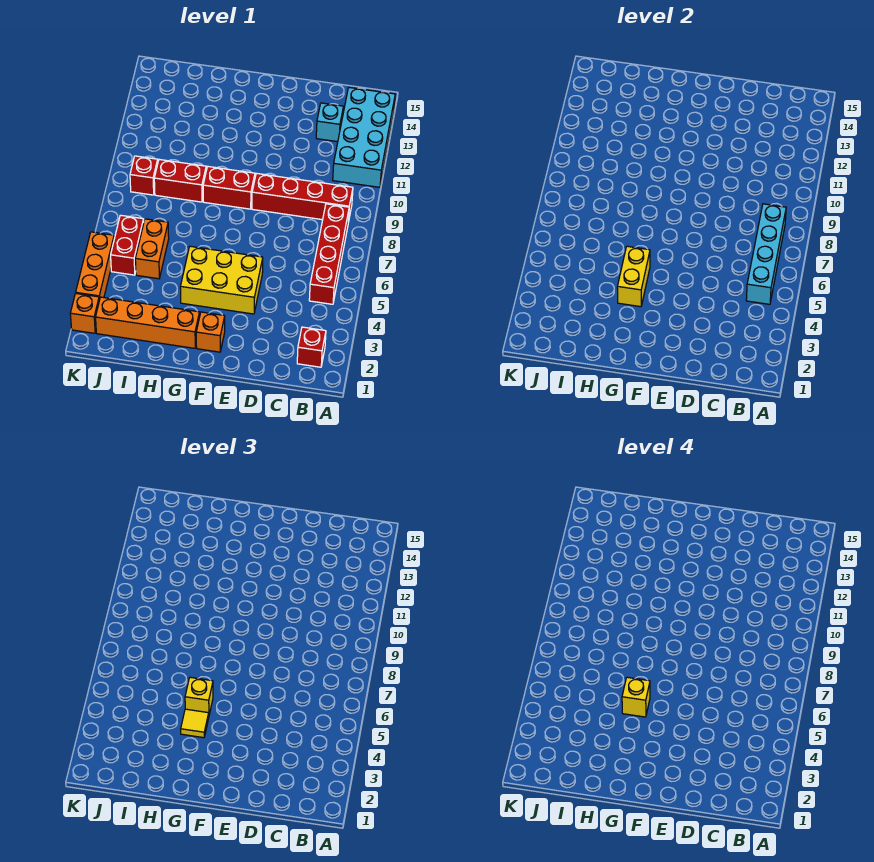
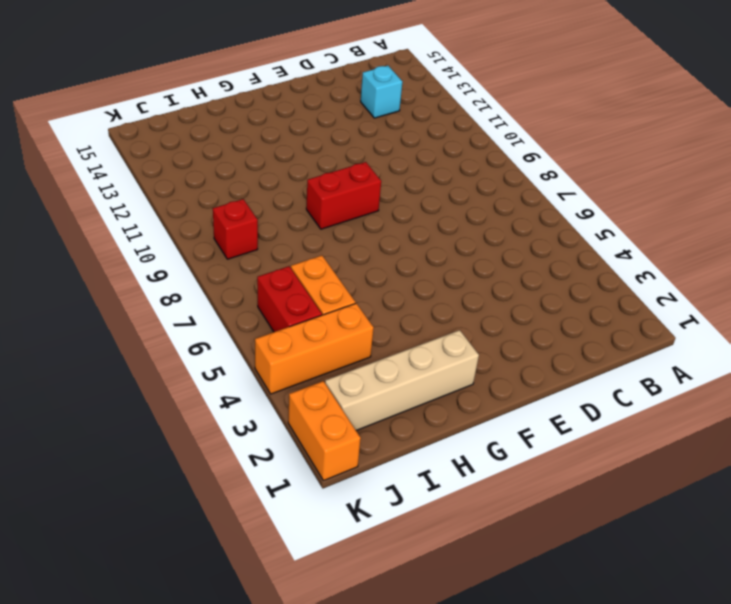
tan 1x4 brick [325,330,479,430] -> orange 1x4 brick [96,297,200,348]
orange 1x3 brick [255,303,374,394] -> orange 1x3 brick turned to [76,232,114,300]
orange 1x2 brick [288,381,361,481] -> orange 1x1 brick [70,293,99,333]
none -> cyan 2x4 brick [333,88,395,187]
none -> red 1x1 brick [297,327,326,367]
none -> red 1x4 brick [309,204,349,304]

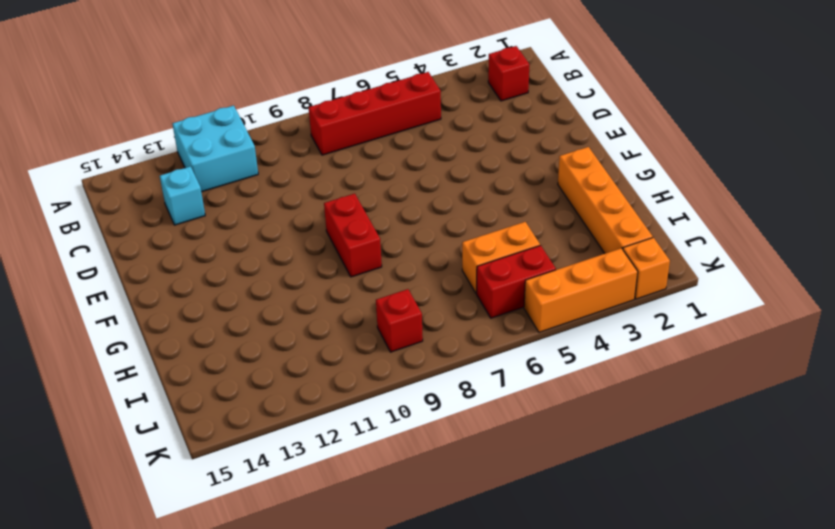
cyan 2x2 brick [172,105,258,192] -> cyan 2x4 brick [333,88,395,187]
none -> red 1x4 brick [252,173,353,221]
none -> yellow 2x3 brick [180,246,263,314]
none -> orange 1x1 brick [196,312,225,352]

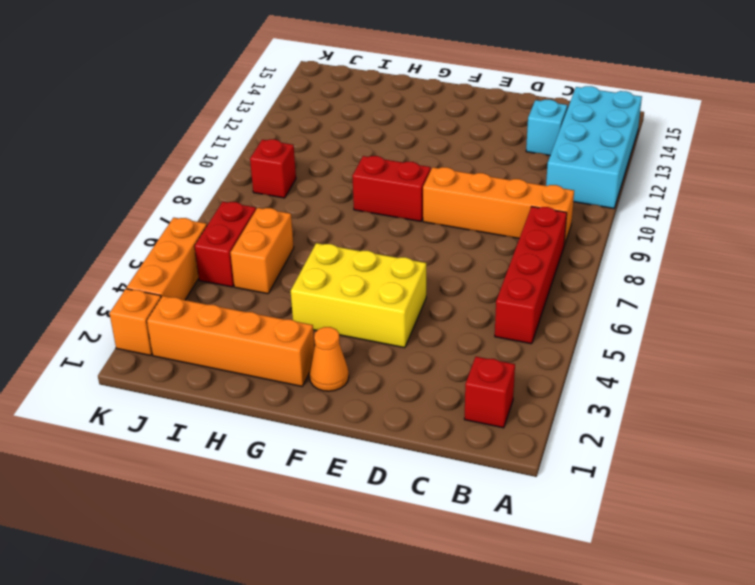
orange 1x4 brick [423,167,574,245] -> red 1x4 brick [252,173,353,221]
orange 1x1 cone [309,327,349,391] -> orange 1x1 brick [196,312,225,352]
none -> red 1x2 brick [154,159,206,202]
none -> cyan 1x4 brick [746,204,786,304]
none -> yellow 1x2 brick [617,246,650,307]

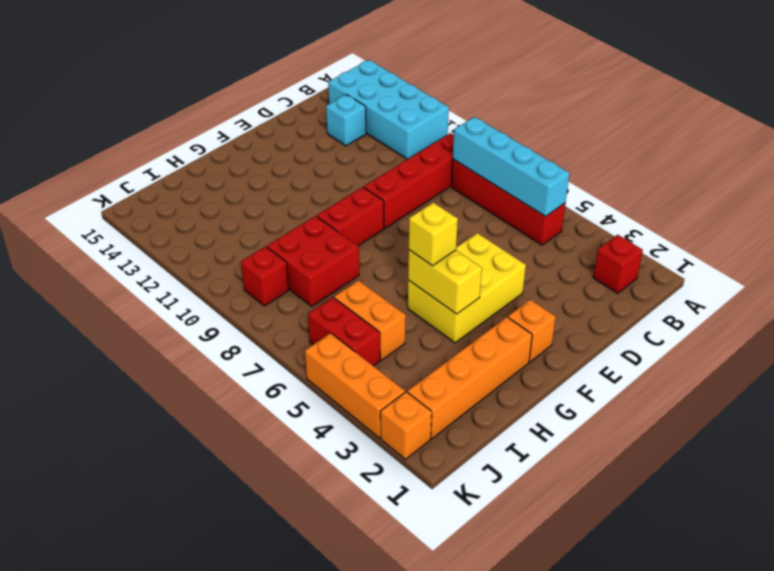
red 2x2 brick [267,216,359,306] -> red 1x2 brick [154,159,206,202]
none -> yellow 1x1 tile [181,709,209,738]
none -> yellow 1x1 brick [622,677,650,717]

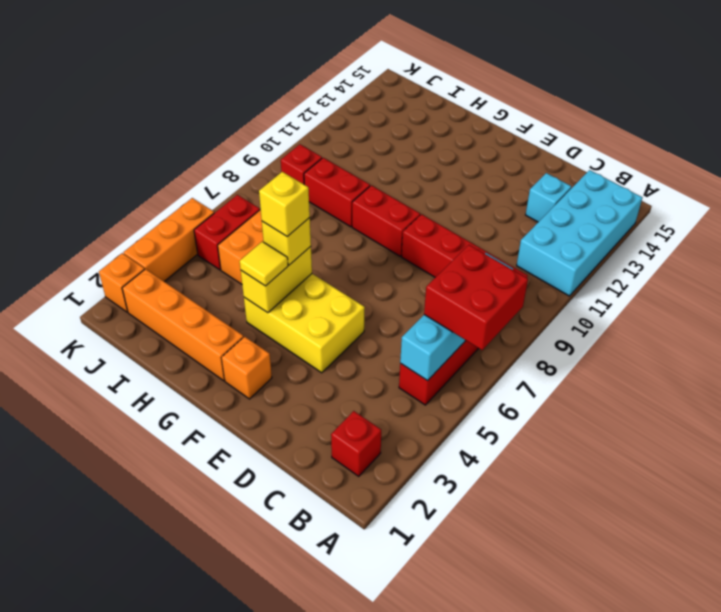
red 2x2 brick [424,245,528,350] -> none

